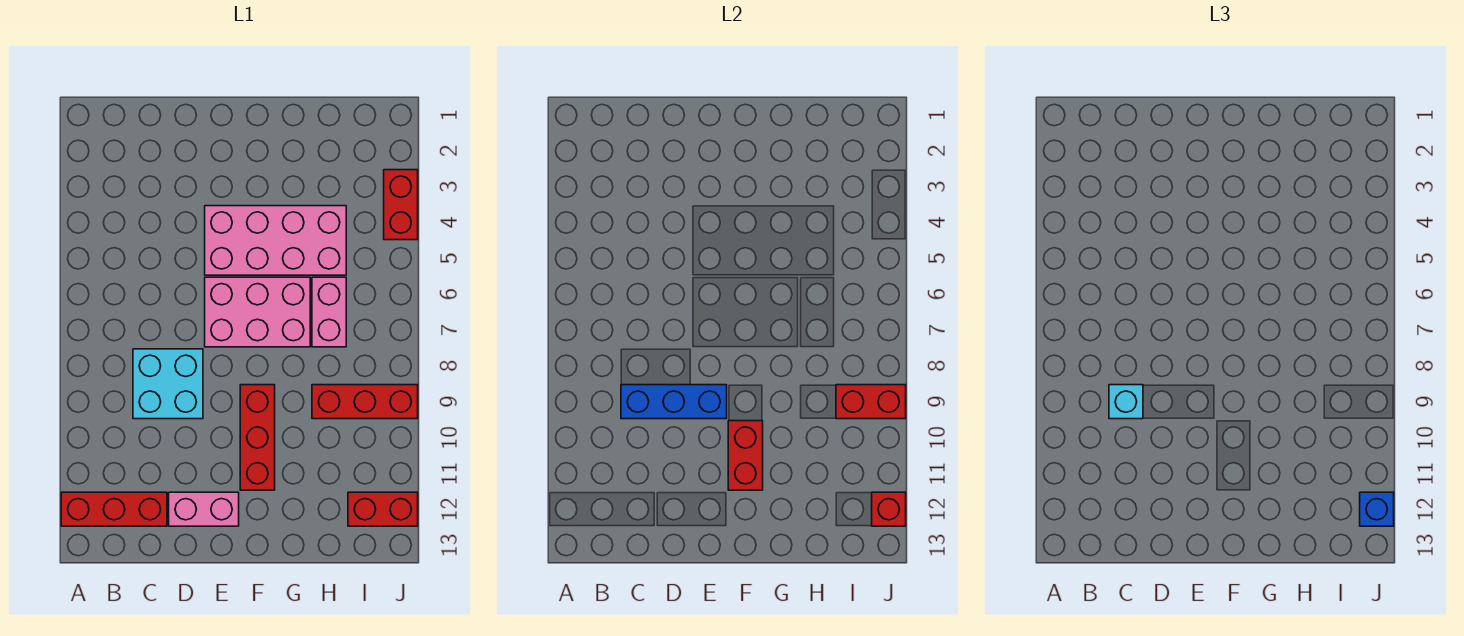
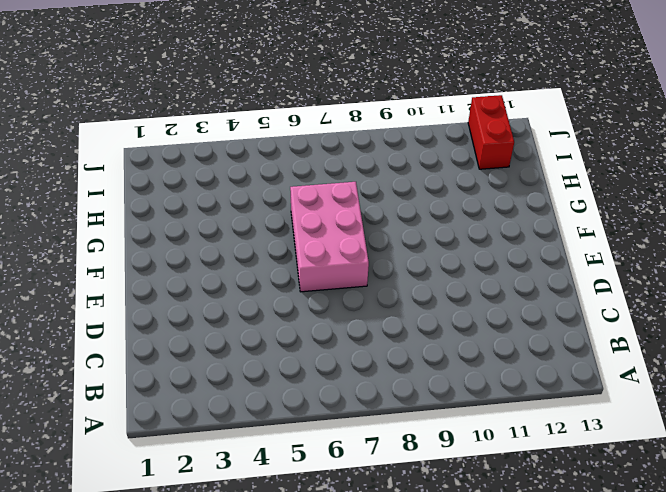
none -> red 1x3 brick [61,492,167,526]
none -> cyan 2x2 brick [133,349,203,419]
none -> pink 1x2 brick [169,492,239,526]

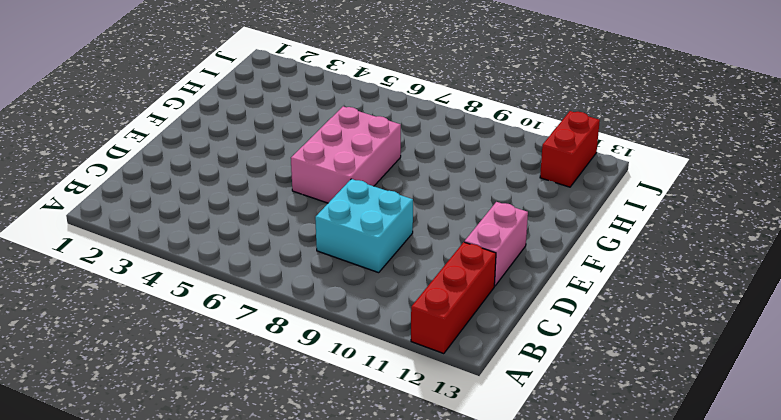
none -> pink 2x4 brick [205,206,346,275]
none -> red 1x3 brick [240,385,275,490]
none -> pink 1x2 brick [312,277,346,347]

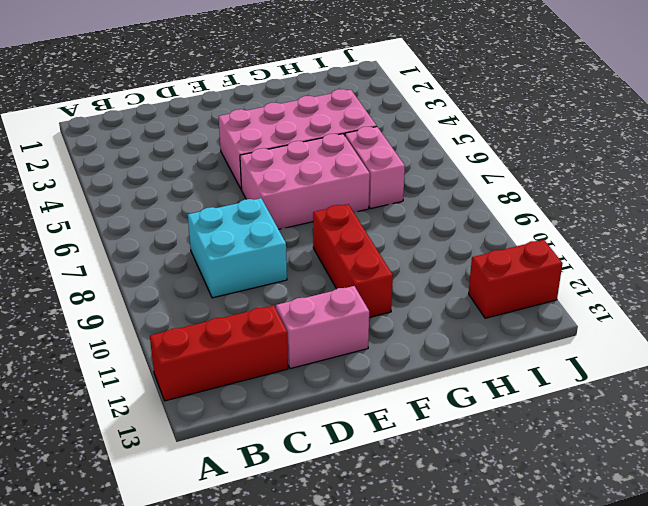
none -> red 1x3 brick [312,385,418,419]
none -> red 1x2 brick [384,170,418,240]
none -> blue 1x3 brick [621,385,727,419]

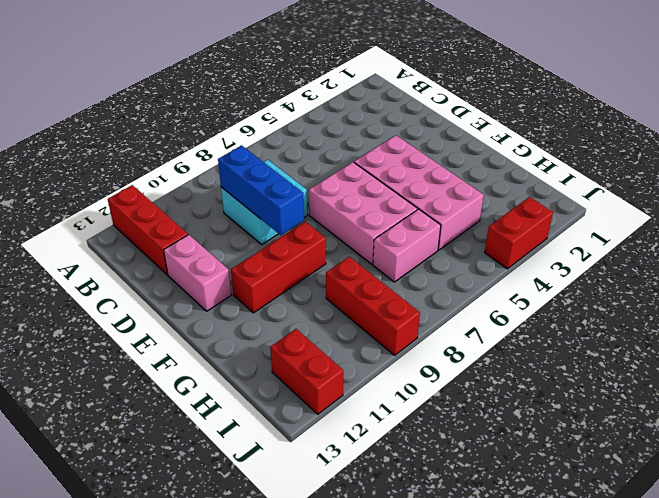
none -> red 1x2 brick [728,421,763,490]
none -> red 1x2 brick [836,385,906,419]
none -> red 1x1 brick [872,492,906,526]

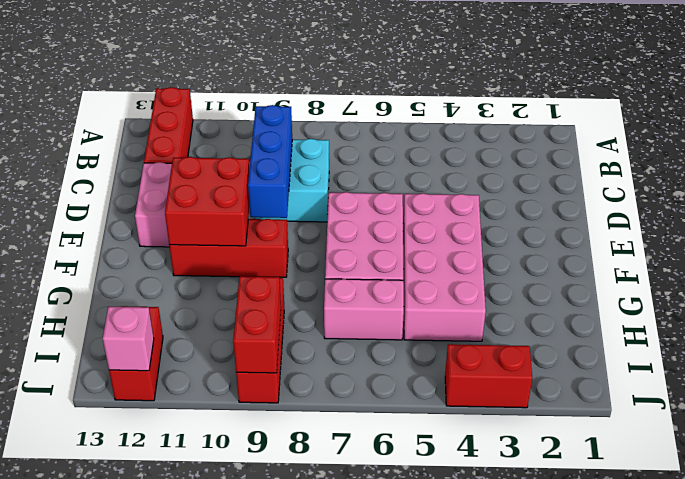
red 2x2 brick [165,157,250,246] -> red 1x2 brick [728,421,763,490]
pink 1x1 brick [103,307,154,371] -> red 1x1 brick [872,492,906,526]
none -> cyan 1x1 brick [1109,385,1143,419]
none -> blue 1x1 brick [1360,492,1394,526]

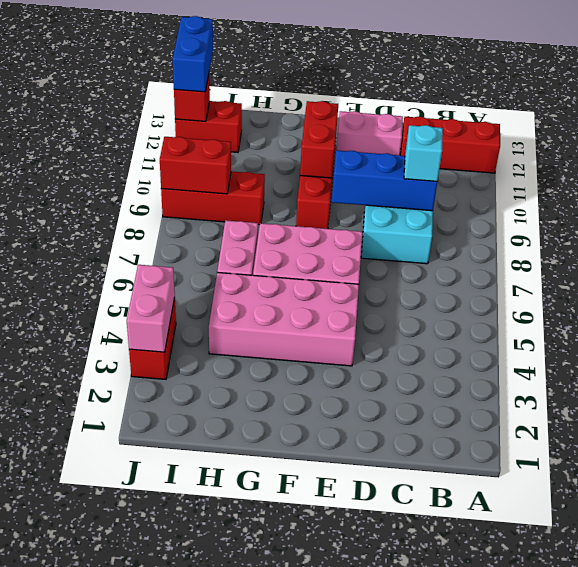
pink 1x2 brick [127,265,175,352] -> none
blue 1x2 brick [173,16,213,92] -> blue 1x1 brick [1360,492,1394,526]

